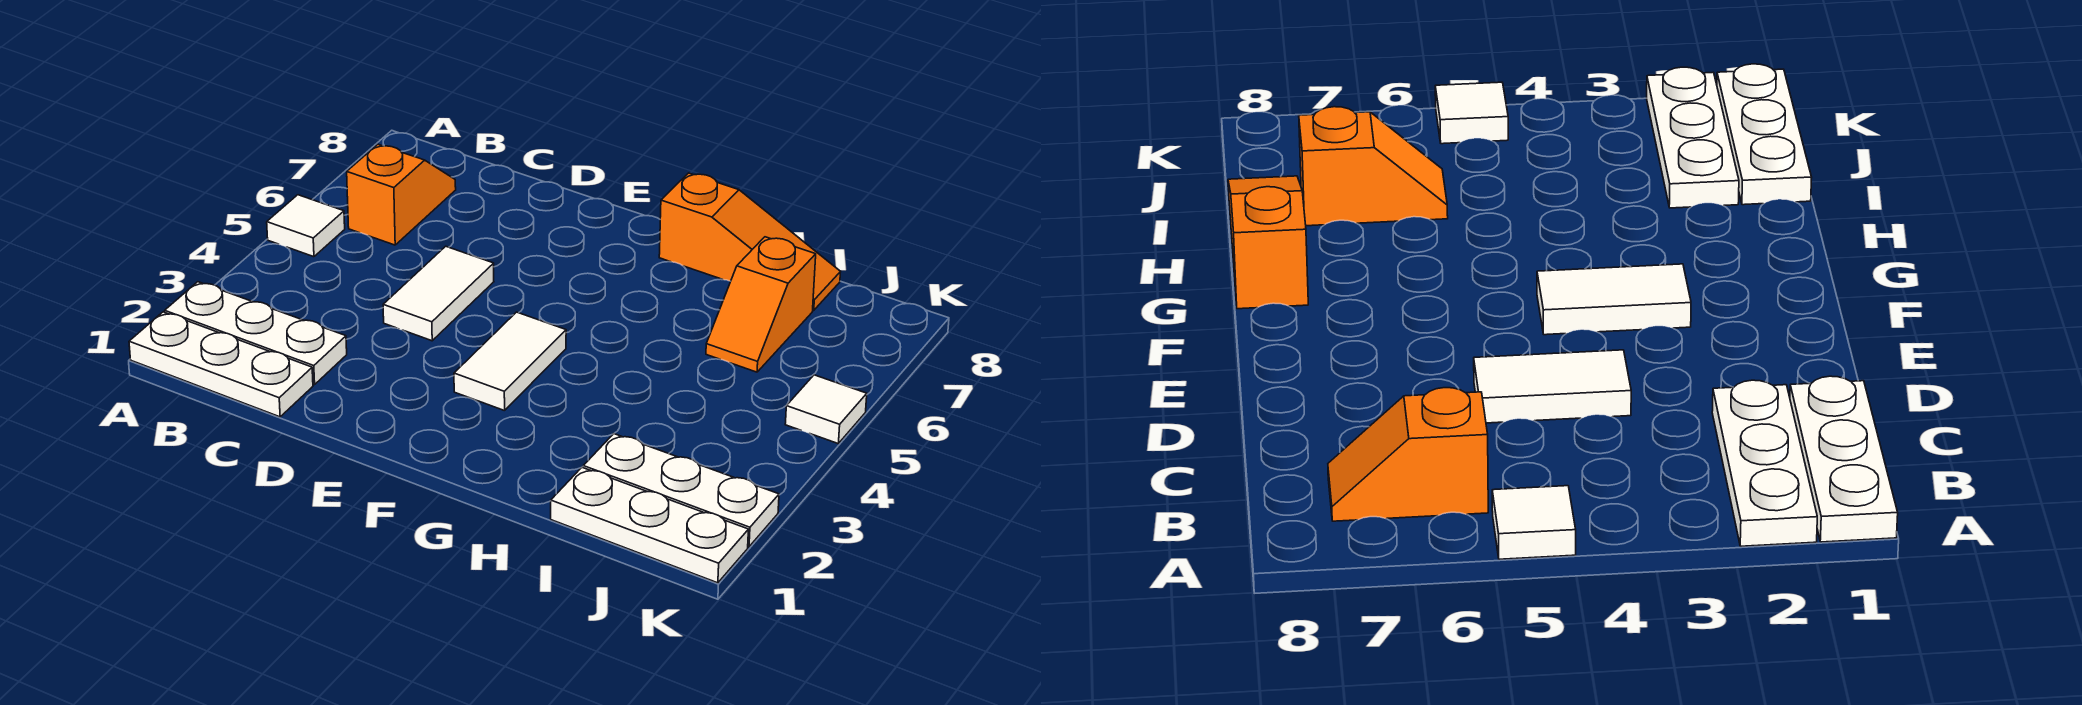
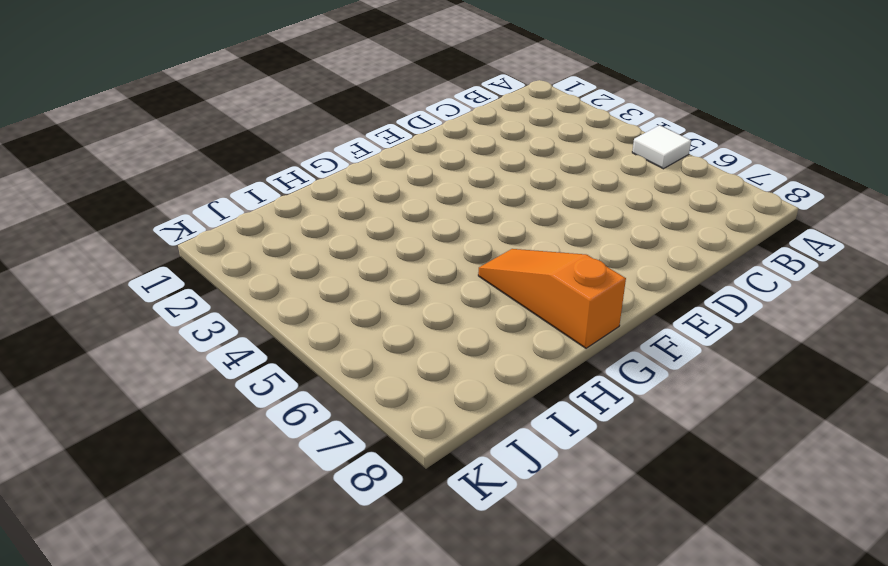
orange 1x3 slope [478,249,626,348] -> orange 1x3 slope turned to [659,173,840,310]
none -> white 1x3 plate [129,312,313,417]
none -> white 1x3 plate [165,282,347,385]

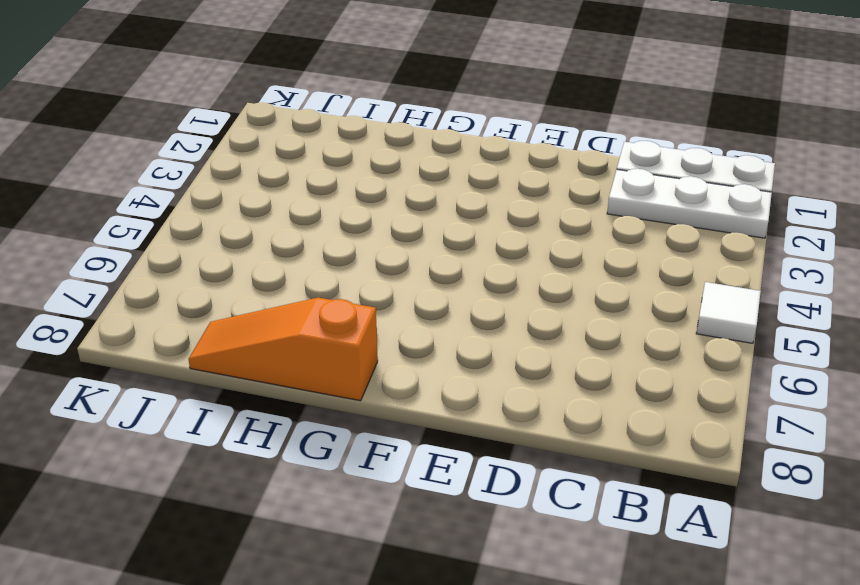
none -> orange 1x2 slope [347,144,456,245]
none -> white 1x2 tile [383,246,494,341]

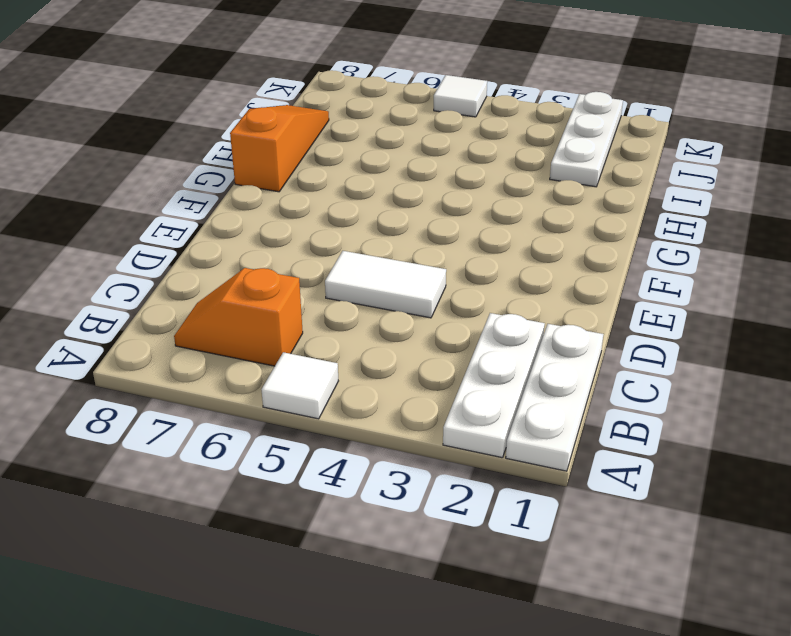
none -> white 1x2 tile [454,312,566,411]
none -> white 1x3 plate [551,468,749,583]

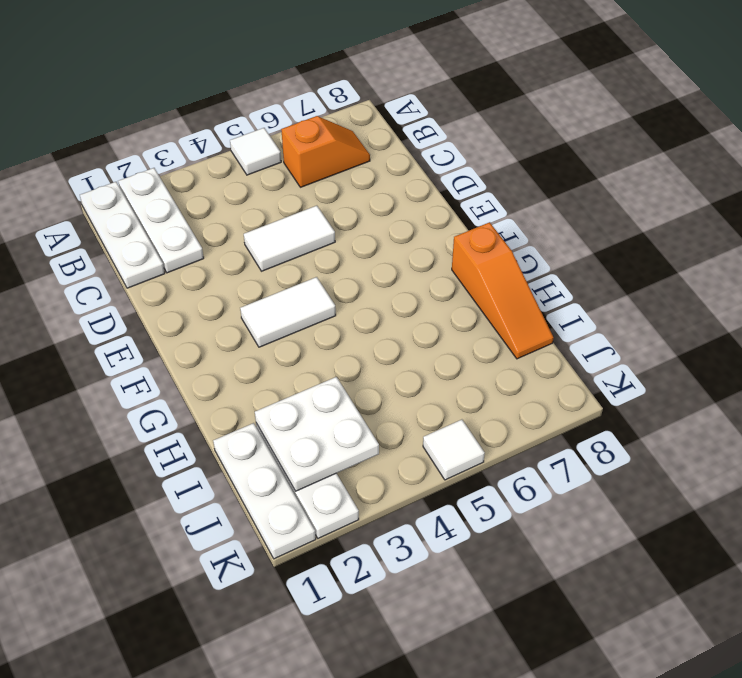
white 2x2 plate [255,377,379,491] -> none
none -> orange 1x2 slope [706,237,816,372]

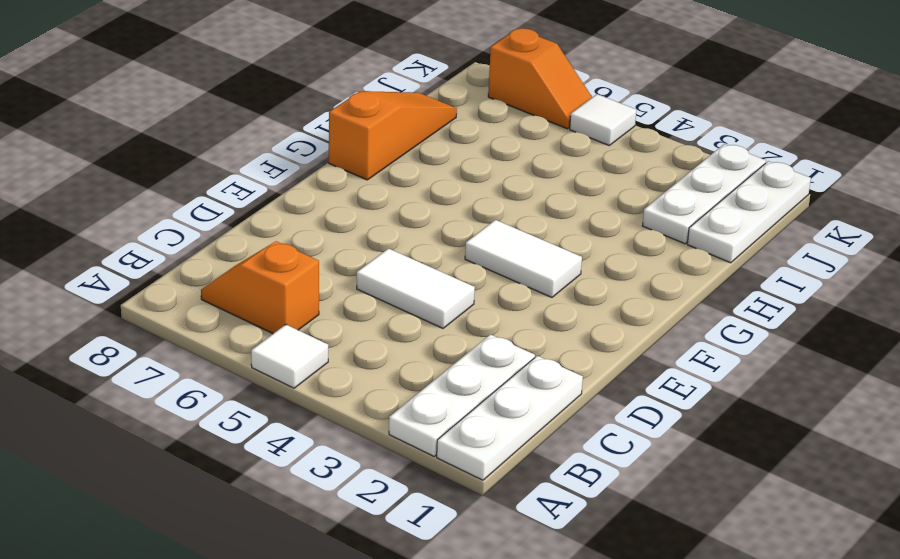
orange 1x2 slope [488,28,592,129] -> orange 1x2 slope moved to [706,237,816,372]

